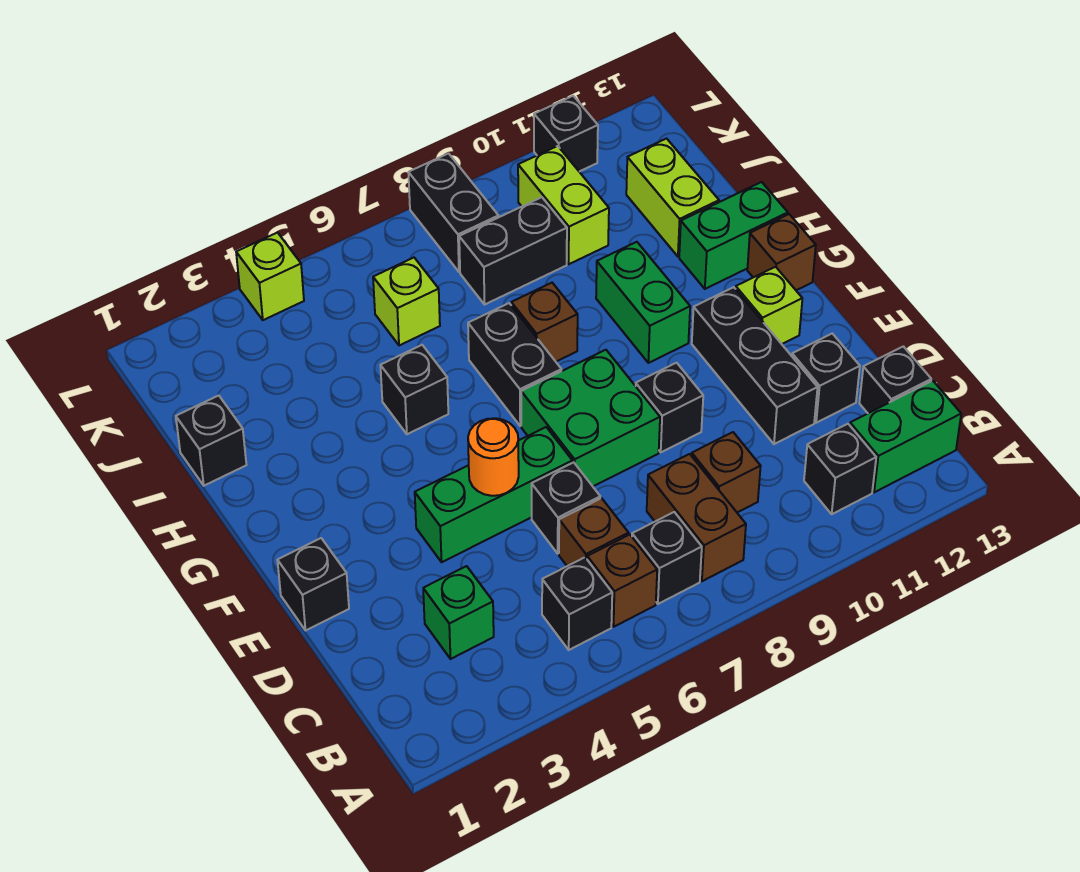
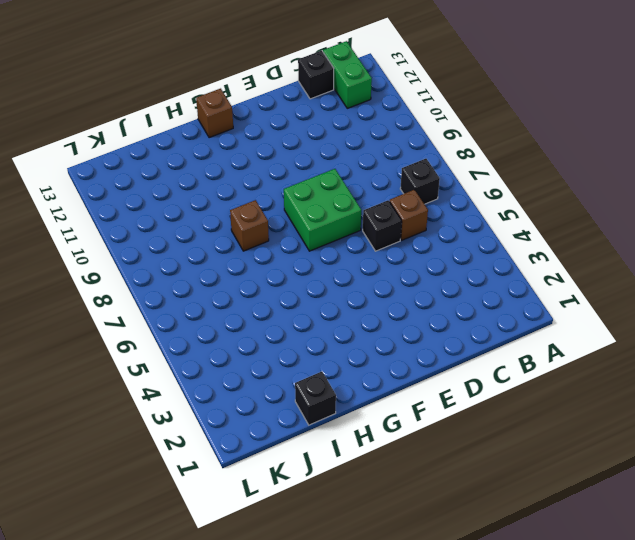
none -> black 1x1 brick [542,557,612,650]
none -> brown 1x1 brick [587,535,657,627]
none -> brown 1x2 brick [647,454,746,581]
none -> black 1x1 brick [804,424,876,514]

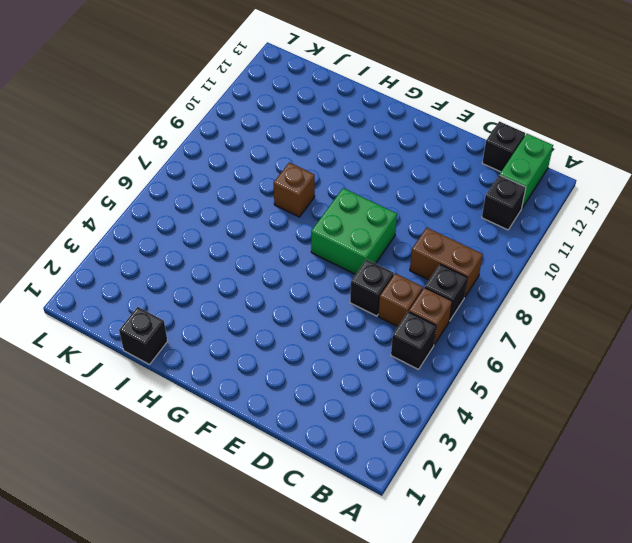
none -> green 1x1 brick [423,566,494,659]
none -> brown 1x1 brick [692,432,761,513]
none -> black 1x3 brick [692,287,818,444]
none -> black 1x1 brick [792,334,860,423]

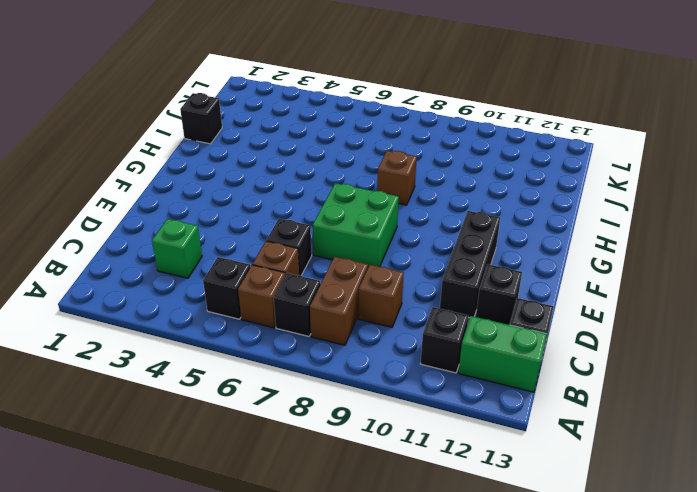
none -> black 1x1 brick [278,538,349,630]
none -> green 1x3 brick [415,427,572,562]
none -> black 1x1 brick [636,363,703,452]
none -> lime 1x1 brick [736,267,802,344]

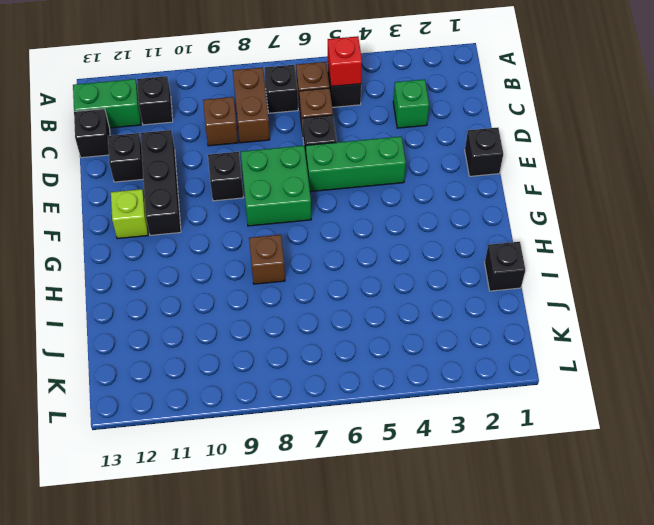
red 1x1 brick [328,36,362,86] -> none
none -> black 1x2 brick [468,303,561,426]
none -> green 1x2 brick [596,242,690,363]
none -> brown 1x1 brick [747,214,816,290]
none -> black 1x1 brick [380,345,448,434]

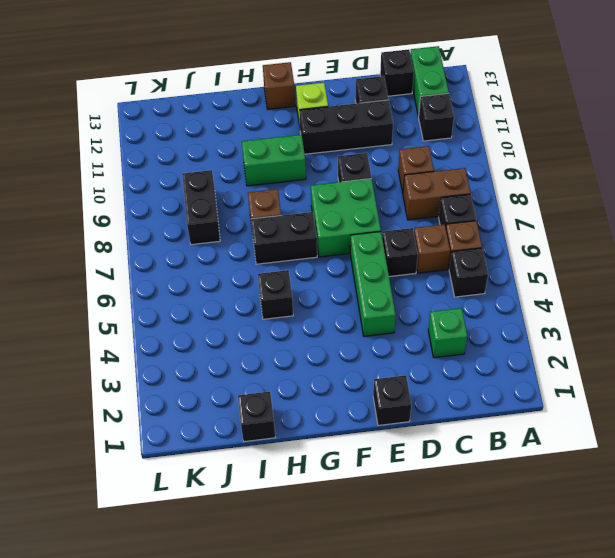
none -> green 1x2 brick [679,182,788,289]
none -> lime 1x2 brick [626,139,719,257]
none -> lime 1x1 brick [373,258,440,345]
none -> lime 1x2 brick [518,146,609,264]

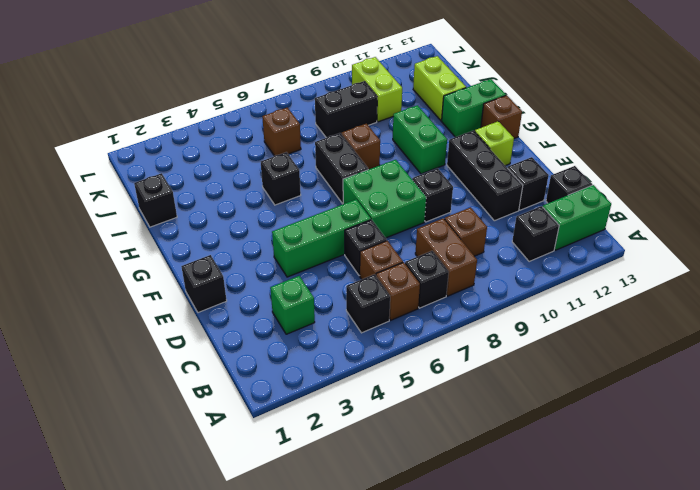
brown 1x1 brick [262,108,301,156] -> lime 1x1 brick [373,258,440,345]
none -> black 1x2 brick [408,154,499,272]
none -> lime 1x1 brick [236,233,304,320]
none -> black 1x1 brick [534,96,598,172]
none -> orange 1x1 round brick [468,418,519,496]

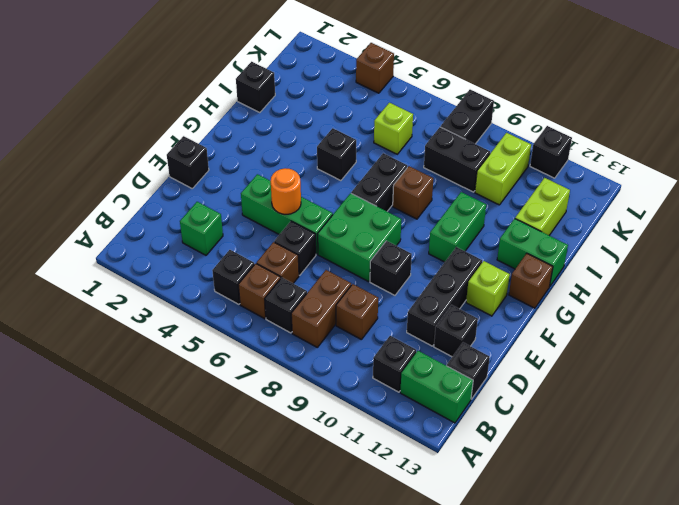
brown 1x1 brick [356,43,394,93] -> lime 1x1 brick [236,233,304,320]

